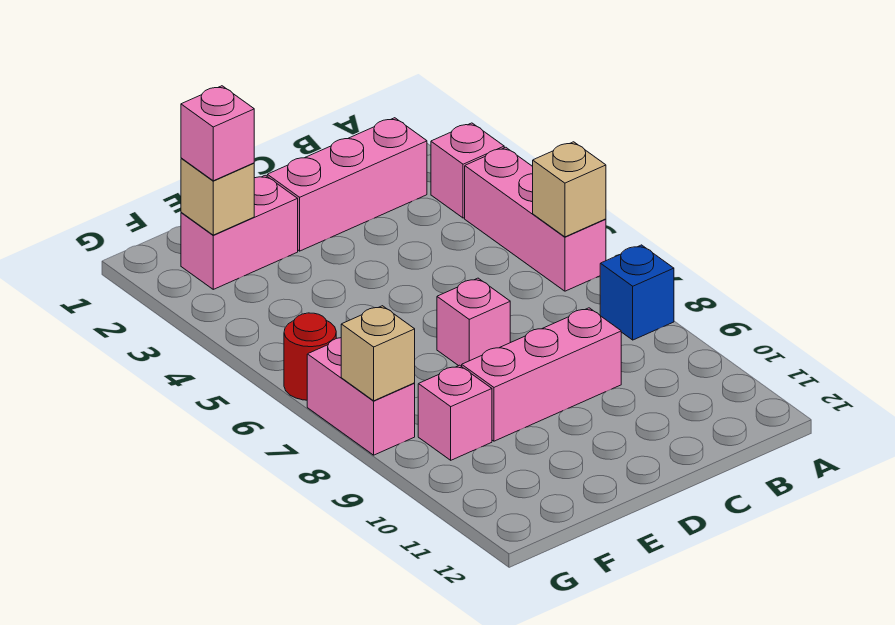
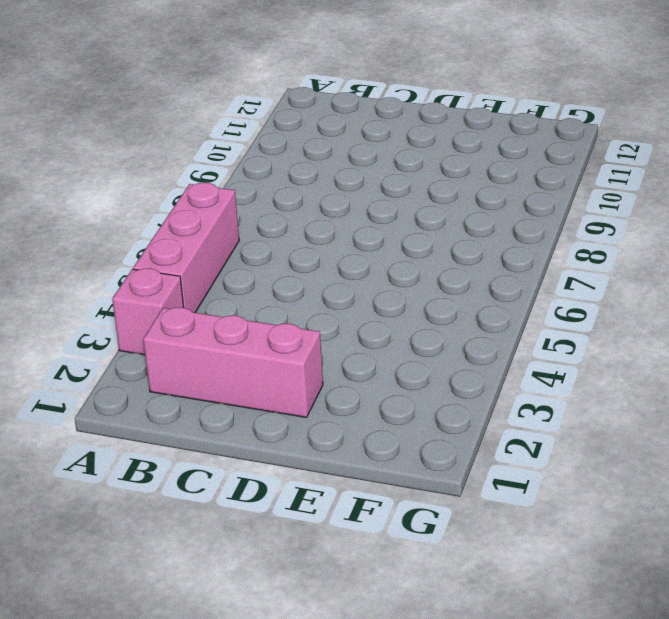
none -> blue 1x1 brick [600,245,674,340]
none -> pink 1x3 brick [462,308,621,441]
none -> pink 1x1 brick [437,278,510,367]

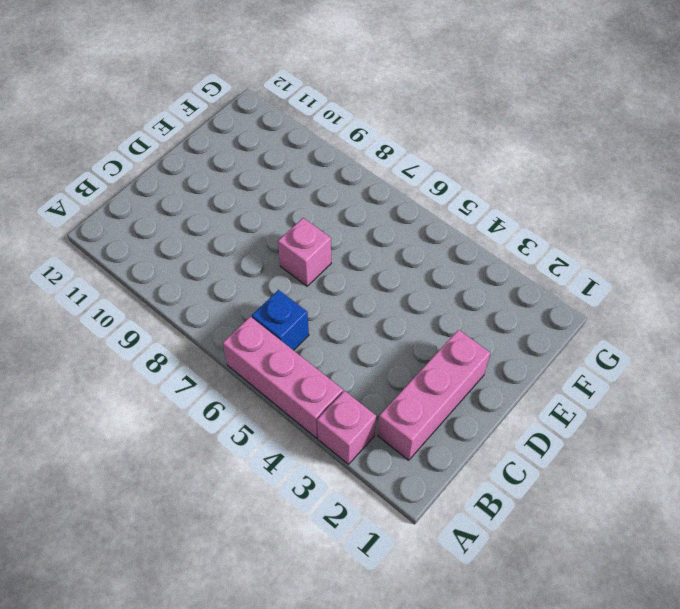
blue 1x1 brick [252,290,309,350] -> blue 1x1 brick moved to [600,245,674,340]
none -> pink 1x3 brick [462,308,621,441]
none -> pink 1x2 brick [181,175,298,289]
none -> pink 1x1 brick [418,365,492,460]

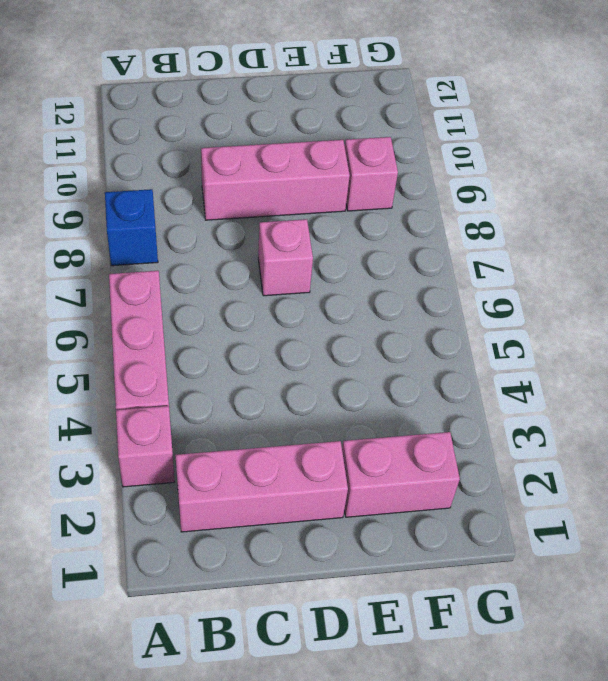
none -> red 1x1 round brick [284,313,336,400]
none -> pink 1x2 brick [307,338,415,455]
none -> tan 1x1 brick [533,142,606,237]

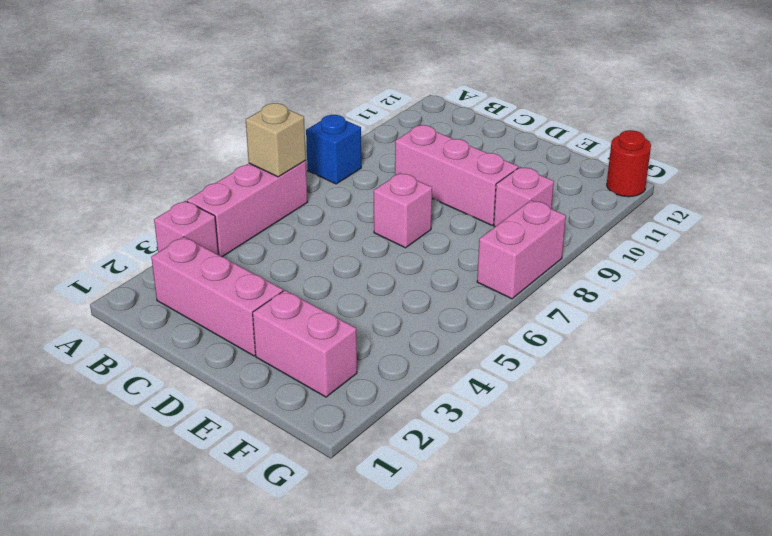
red 1x1 round brick [607,130,651,197] -> red 1x1 round brick moved to [284,313,336,400]
none -> tan 1x1 brick [181,158,254,235]
none -> tan 1x1 brick [341,306,415,401]
none -> pink 1x1 brick [181,86,254,181]

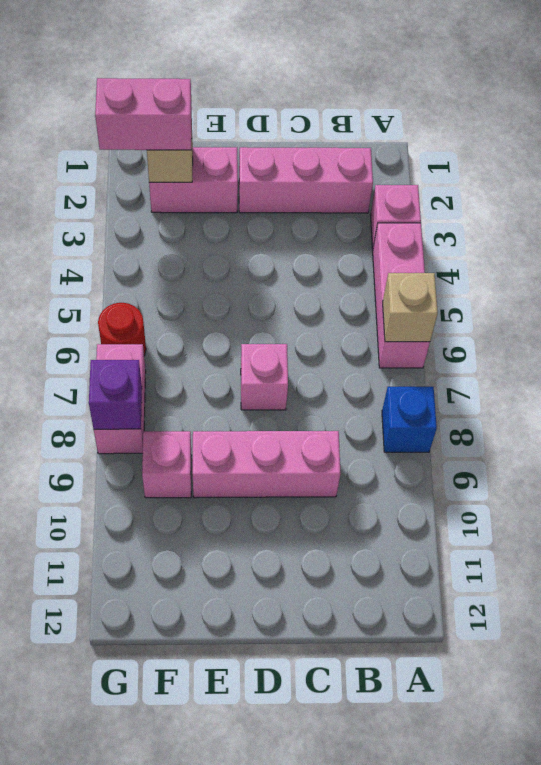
pink 1x2 brick [95,78,192,150] -> pink 1x1 brick [181,86,254,181]
purple 1x1 brick [89,360,142,429] -> tan 1x1 brick [341,306,415,401]

